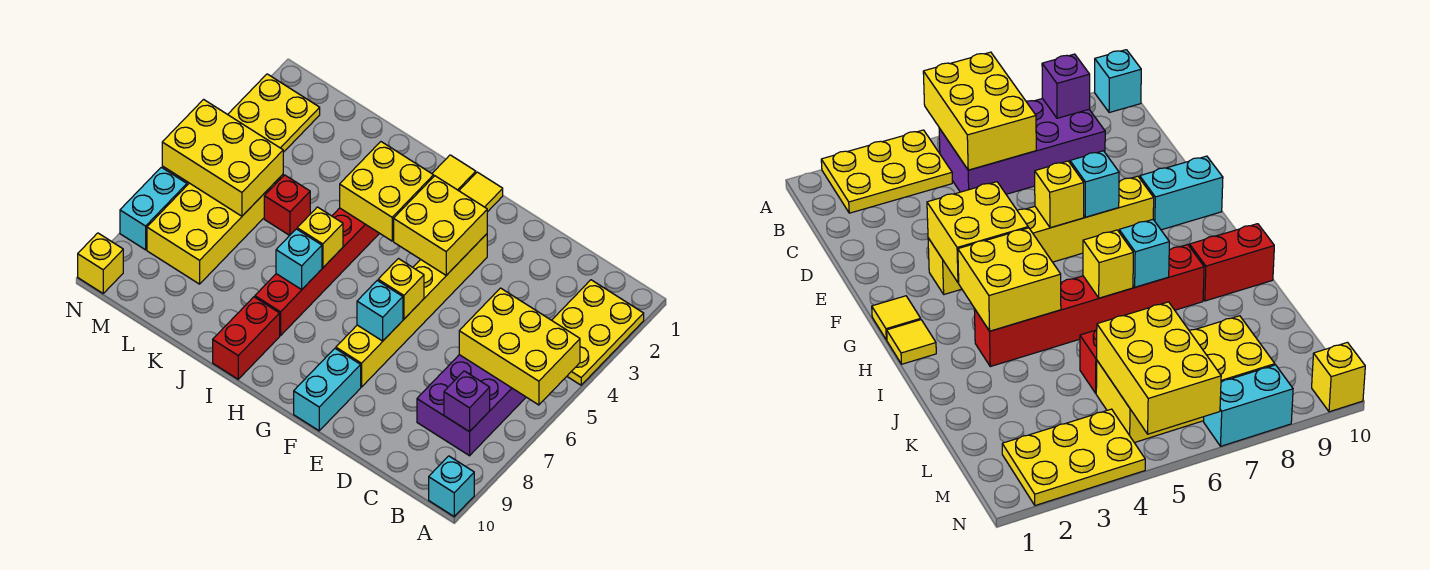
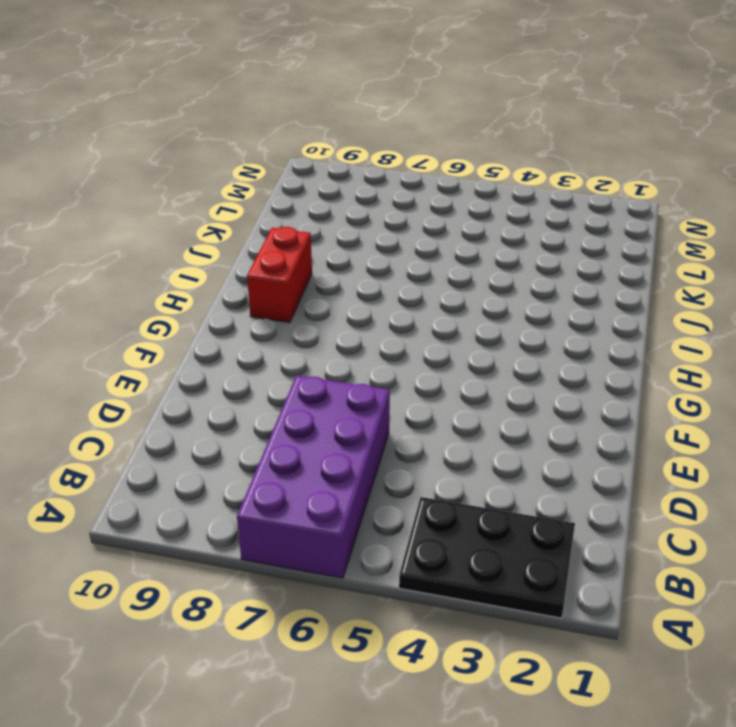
black 2x3 plate [399,497,575,618] -> yellow 2x3 plate [552,280,644,385]
purple 2x4 brick [237,375,390,578] -> purple 2x4 brick turned to [417,355,526,456]
red 1x2 brick [247,227,312,323] -> red 1x2 brick turned to [213,297,280,379]
none -> cyan 1x1 brick [429,456,474,516]
none -> yellow 1x6 brick [336,234,487,387]
none -> cyan 1x2 brick [294,349,361,431]

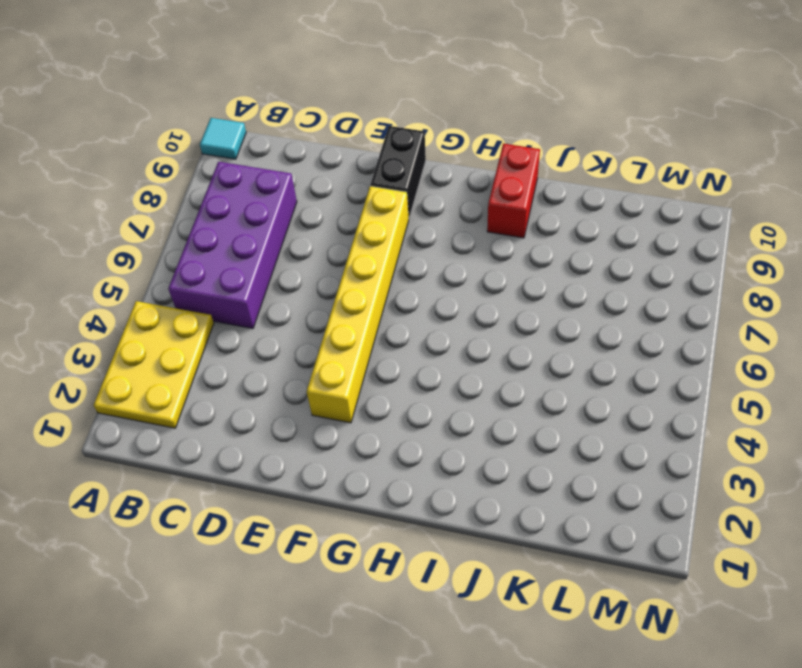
cyan 1x1 tile [200,118,246,159] -> cyan 1x1 brick [429,456,474,516]
black 1x2 brick [371,126,426,218] -> cyan 1x2 brick [294,349,361,431]
none -> yellow 1x1 tile [459,172,503,212]
none -> yellow 1x1 tile [432,155,476,191]
none -> red 1x6 brick [255,208,379,336]

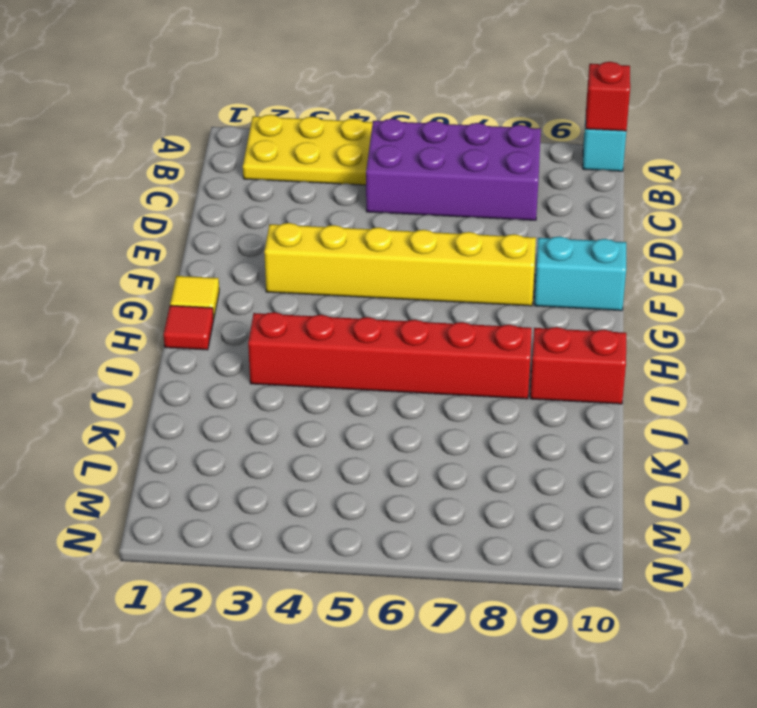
red 1x1 brick [586,62,630,131] -> red 1x1 brick moved to [264,175,310,235]
red 1x1 tile [164,305,214,350] -> yellow 1x1 tile [432,155,476,191]
none -> yellow 2x4 brick [147,175,283,284]
none -> yellow 2x3 plate [228,74,320,152]
none -> cyan 1x2 brick [120,167,187,250]

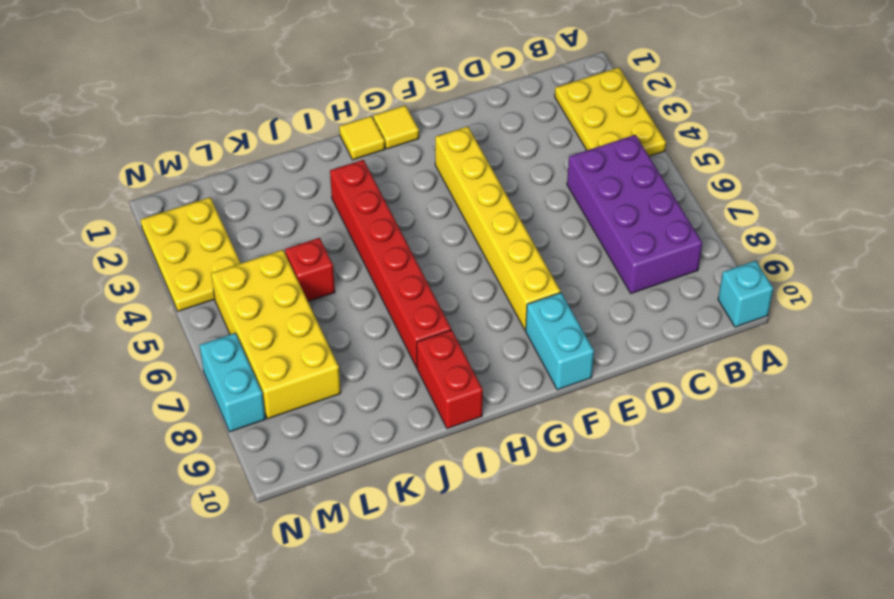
none -> yellow 1x1 brick [78,233,123,293]
none -> yellow 2x3 brick [459,288,580,405]
none -> purple 1x1 brick [444,371,490,432]

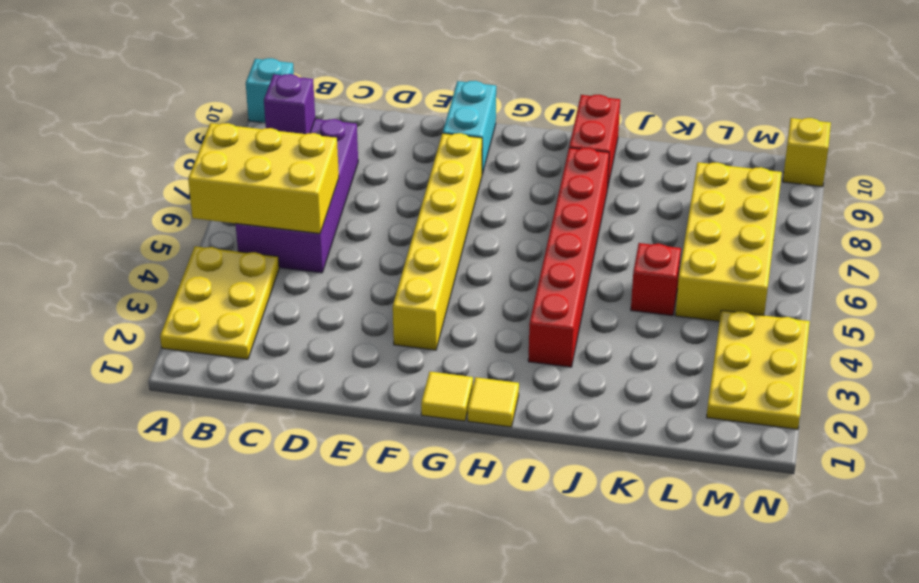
none -> cyan 1x2 brick [120,167,187,250]
none -> yellow 2x2 brick [394,176,487,275]
none -> yellow 1x1 brick [378,259,424,319]

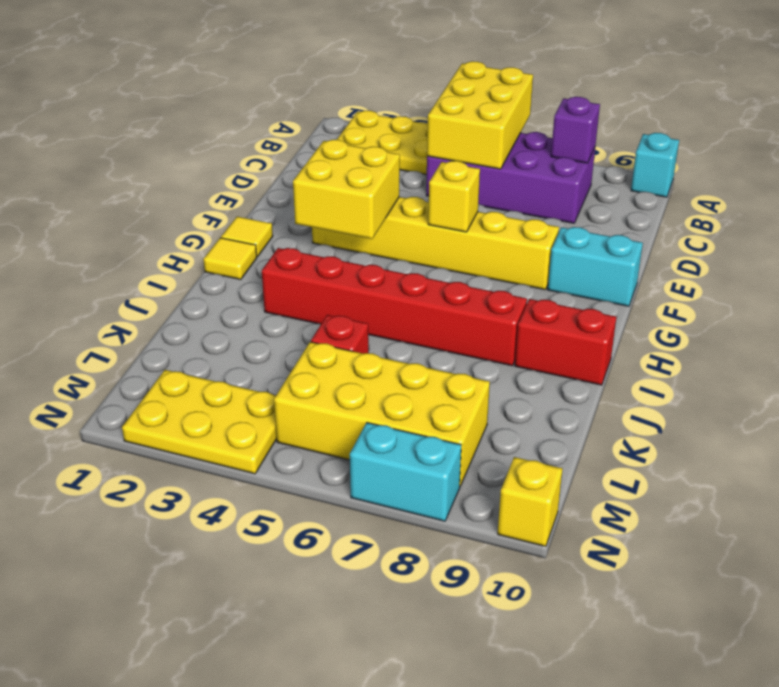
none -> cyan 1x1 brick [357,280,403,341]
none -> yellow 2x2 brick [340,142,434,241]
none -> yellow 1x1 brick [297,207,343,268]

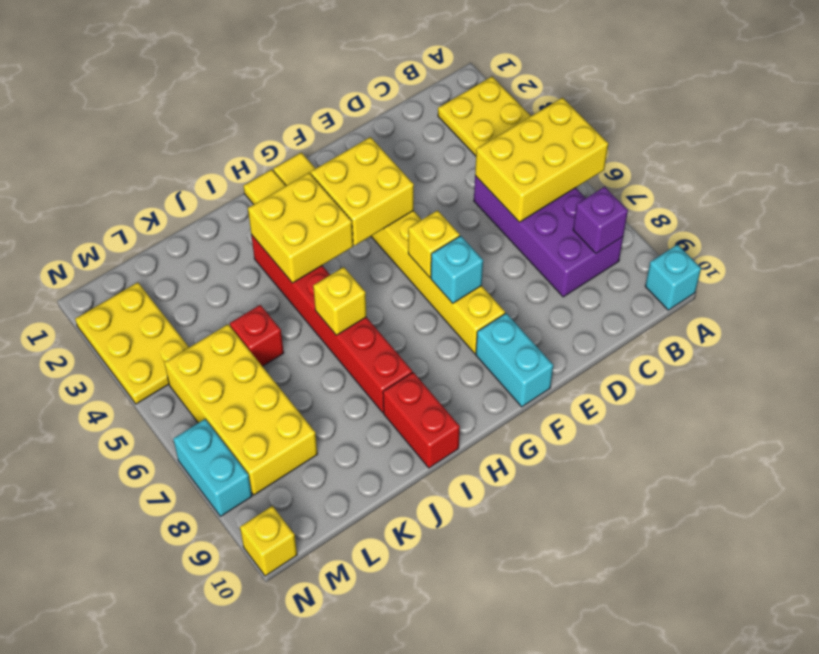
none -> cyan 1x1 brick [276,229,322,289]
none -> yellow 2x3 brick [162,99,283,216]

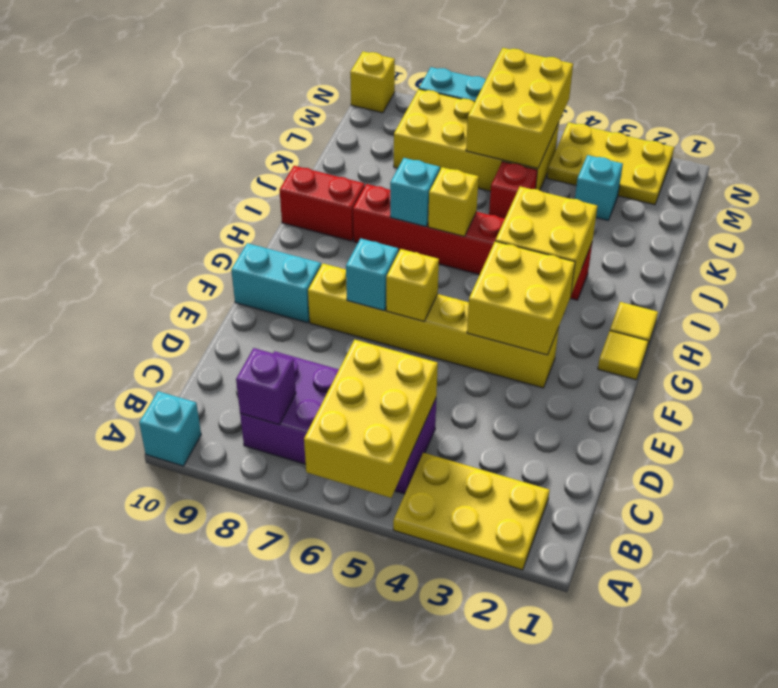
cyan 1x1 brick [575,155,623,220] -> none

